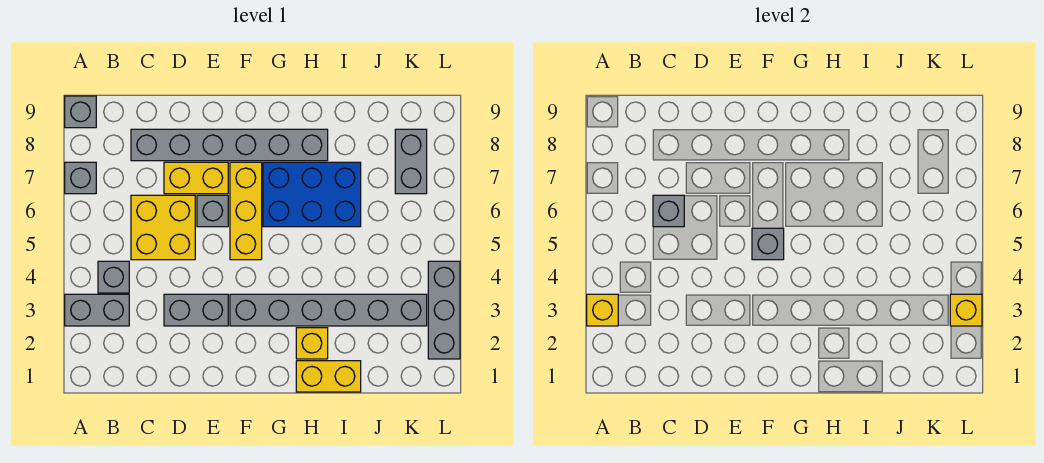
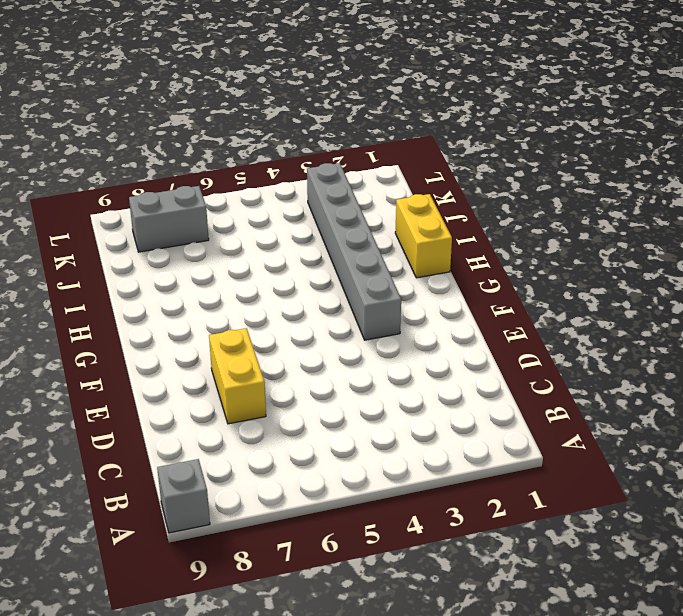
none -> grey 1x2 brick [65,294,129,326]
none -> grey 1x1 brick [65,162,96,194]
none -> grey 1x1 brick [98,261,129,293]

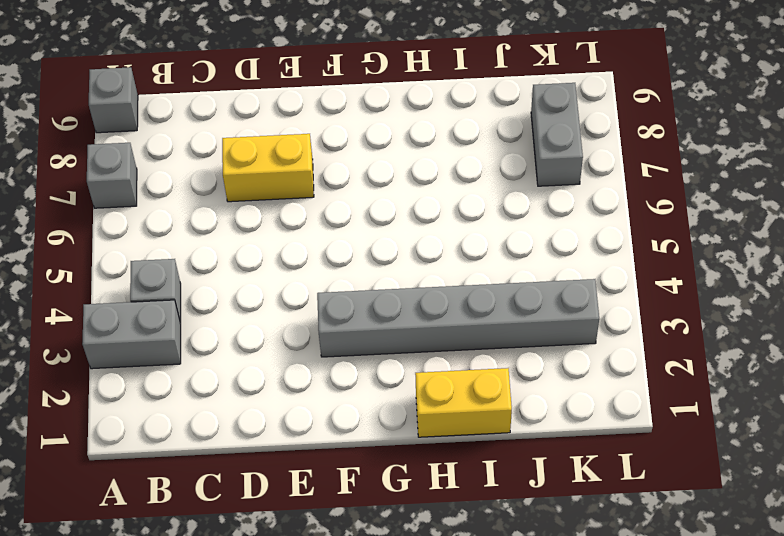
none -> yellow 2x2 brick [131,195,195,260]
none -> grey 1x6 brick [131,129,328,161]
none -> grey 1x2 brick [164,294,228,326]

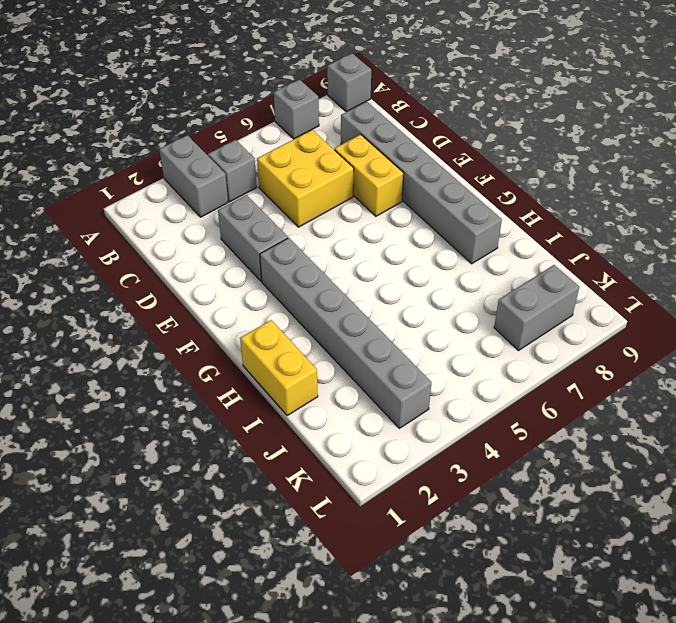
none -> grey 1x1 brick [197,195,228,227]
none -> yellow 1x3 brick [230,162,262,260]
none -> blue 2x3 brick [263,162,361,227]

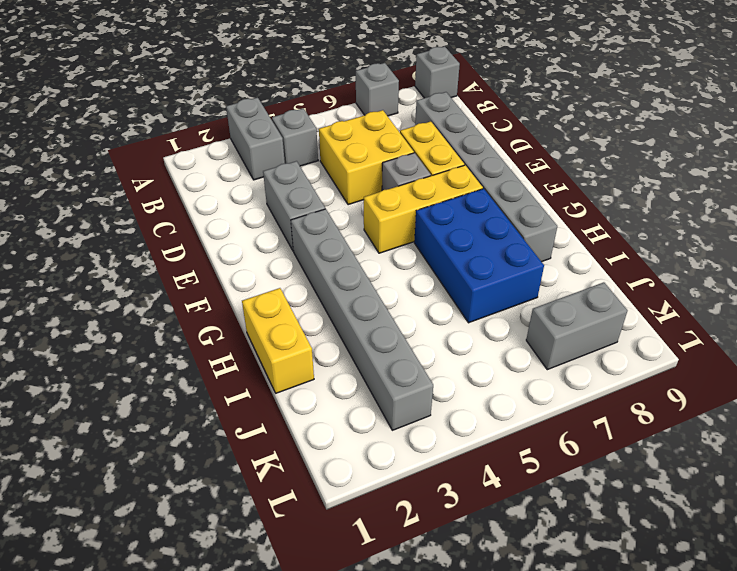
none -> yellow 1x1 brick [296,328,328,359]
none -> grey 1x3 brick [428,261,460,359]
none -> yellow 1x1 brick [587,294,618,326]

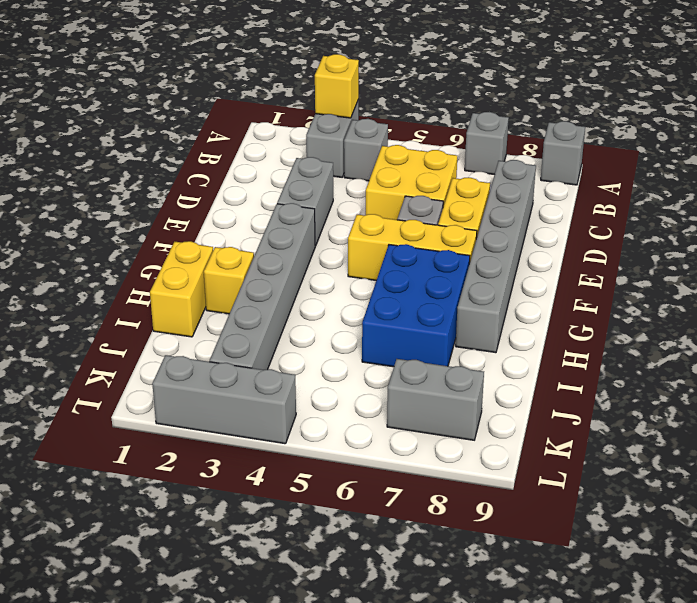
none -> grey 1x1 brick [653,195,684,227]
none -> grey 1x1 brick [752,228,784,260]
none -> yellow 1x1 brick [950,294,982,326]

